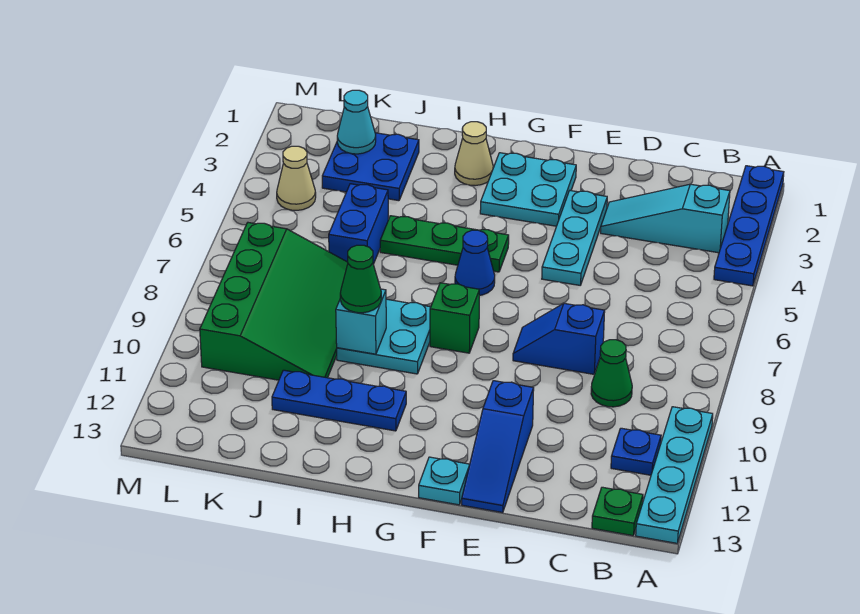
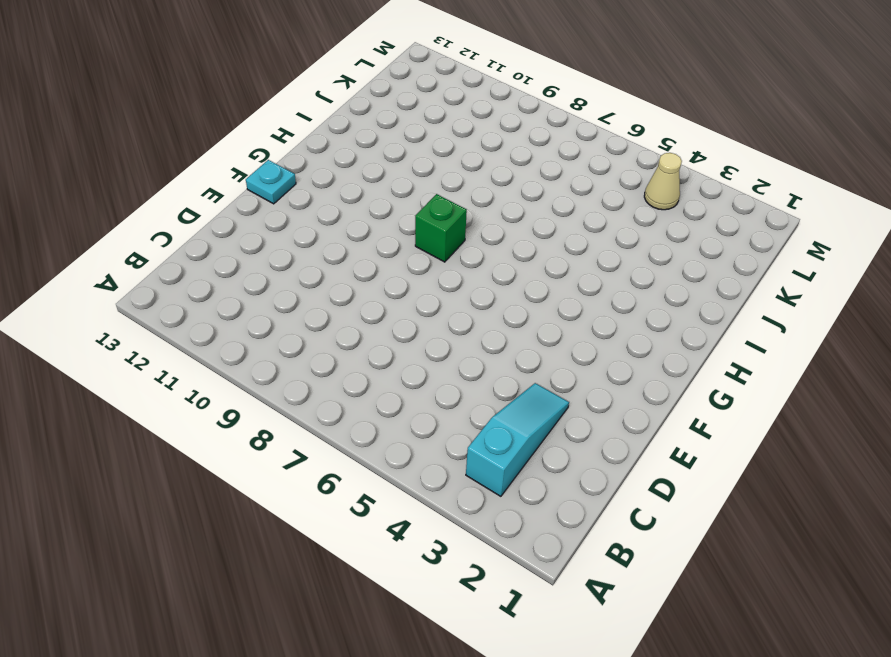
none -> blue 1x4 plate [714,166,784,286]
none -> cyan 1x4 plate [636,407,713,543]
none -> blue 1x1 plate [611,428,661,475]

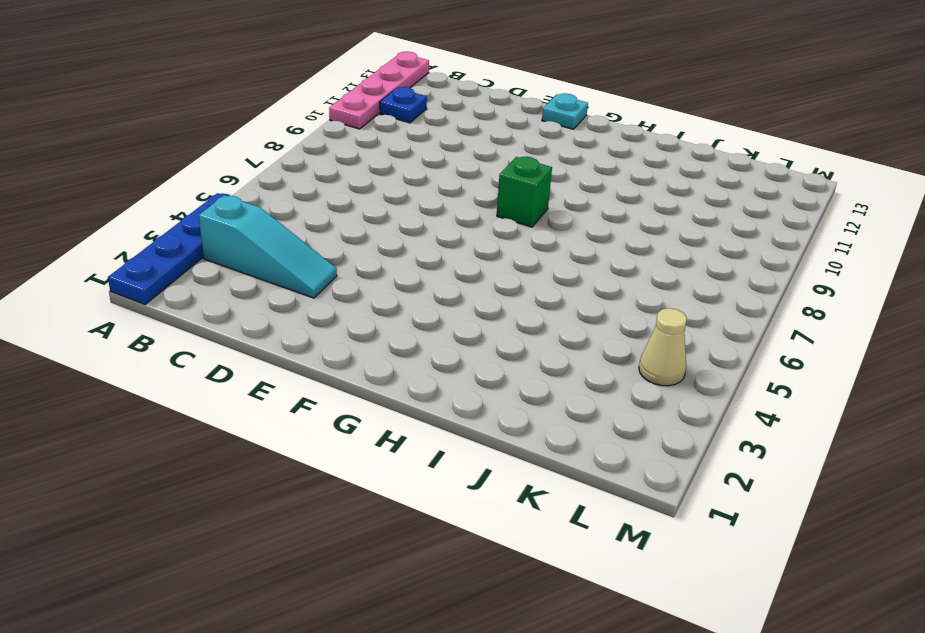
pink 1x4 plate [329,51,429,129] -> cyan 1x4 plate [636,407,713,543]
none -> green 1x1 plate [592,487,643,536]
none -> green 1x1 cone [591,340,632,407]
none -> blue 1x2 slope [513,303,605,374]

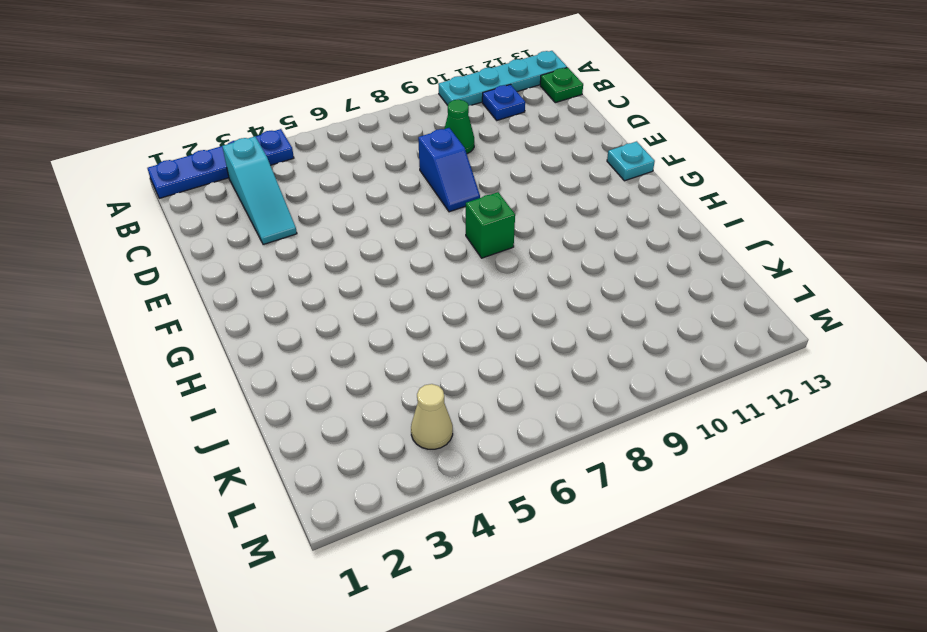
none -> cyan 1x3 plate [542,191,607,285]
none -> blue 1x3 slope [462,381,534,513]
none -> cyan 2x2 plate [480,153,576,226]

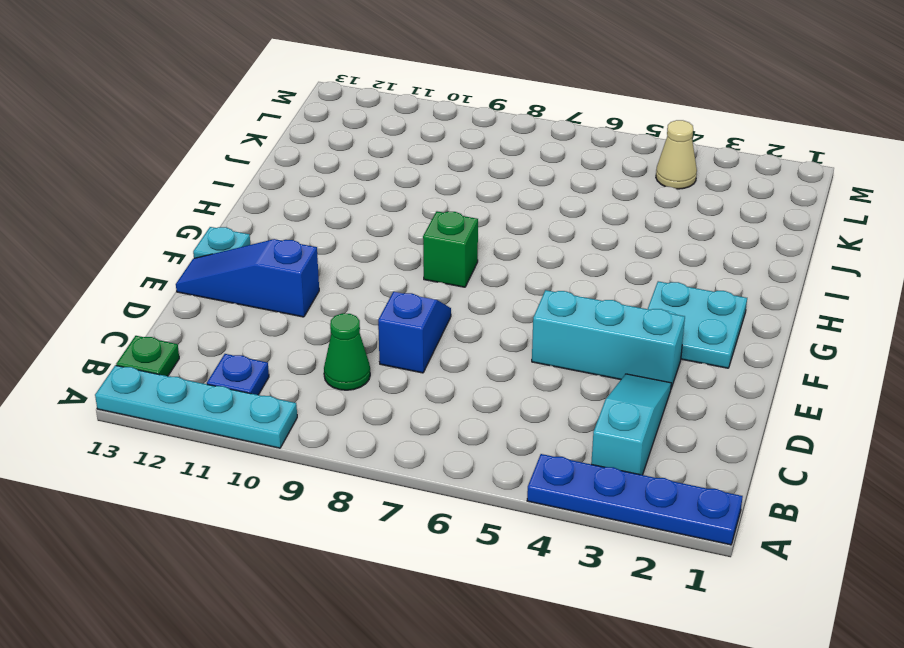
cyan 1x3 brick [532,290,685,388] -> cyan 1x3 plate [542,191,607,285]
none -> green 1x3 plate [380,216,509,272]
none -> blue 1x1 cone [455,230,495,295]
none -> tan 1x1 cone [455,122,493,186]

